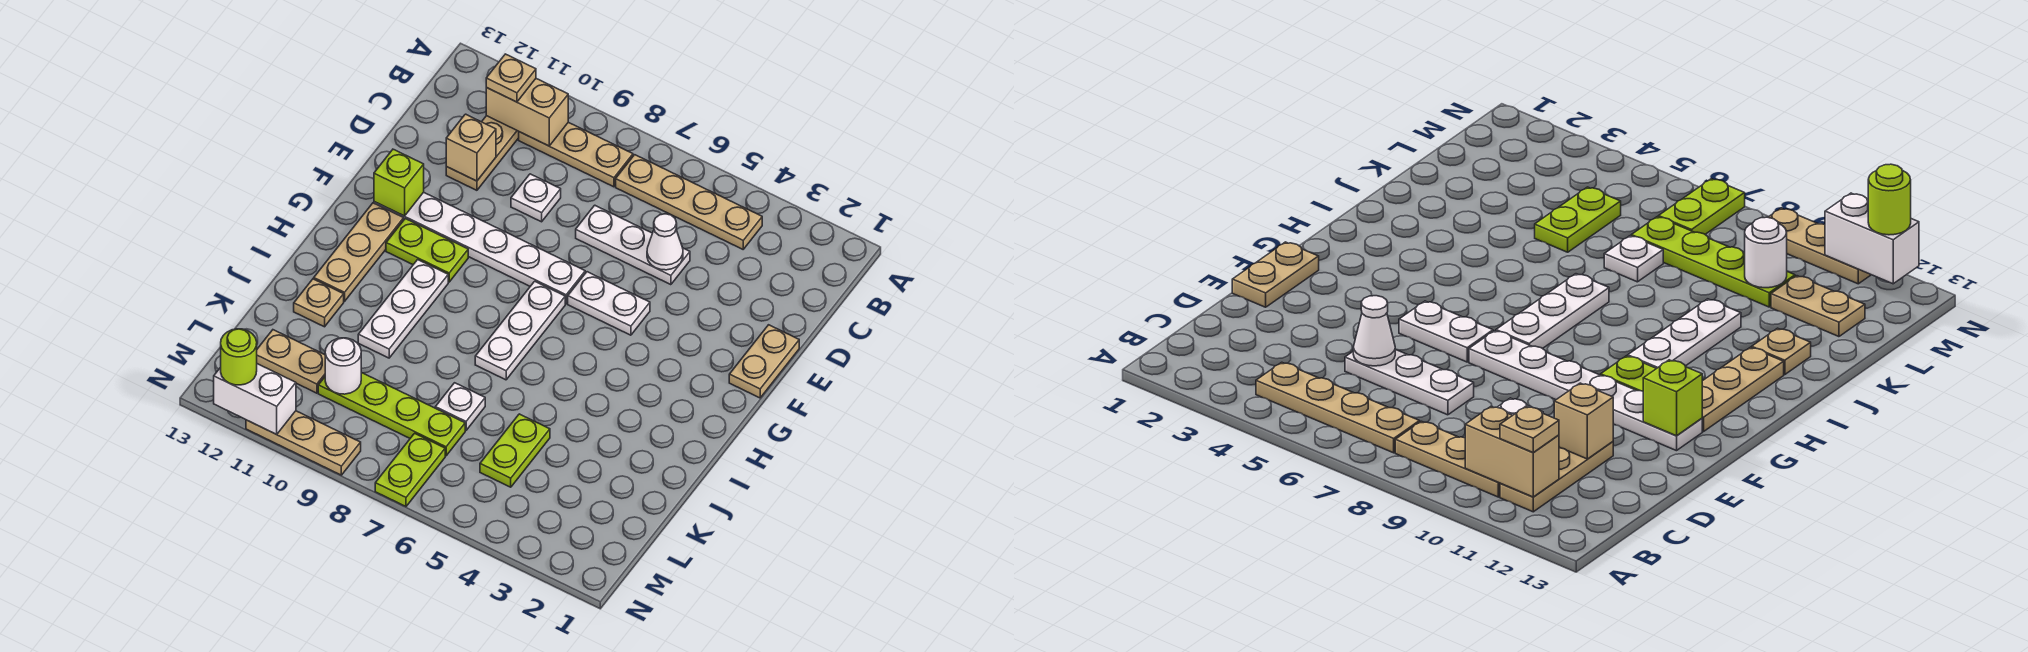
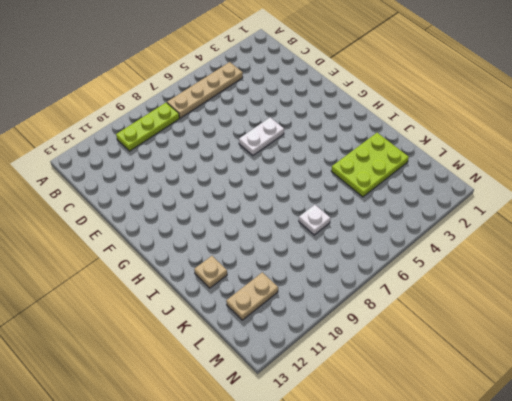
lime 1x3 plate [116,103,179,151] -> tan 1x3 plate [519,122,633,187]
lime 2x3 plate [331,133,409,197] -> none
none -> tan 1x3 plate [446,116,519,190]
none -> white 1x3 plate [576,205,690,285]
none -> white 1x1 plate [511,174,561,222]

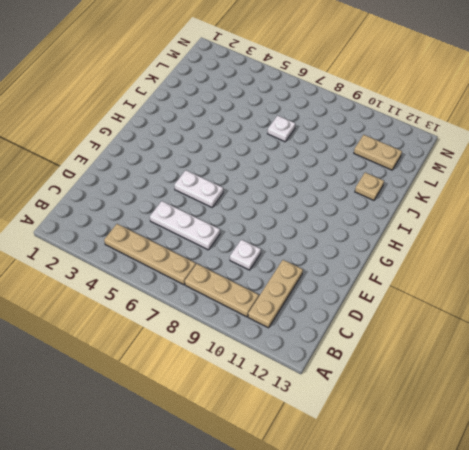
none -> tan 1x2 plate [729,325,799,398]
none -> white 1x6 plate [374,192,585,304]
none -> white 1x3 plate [475,281,565,380]

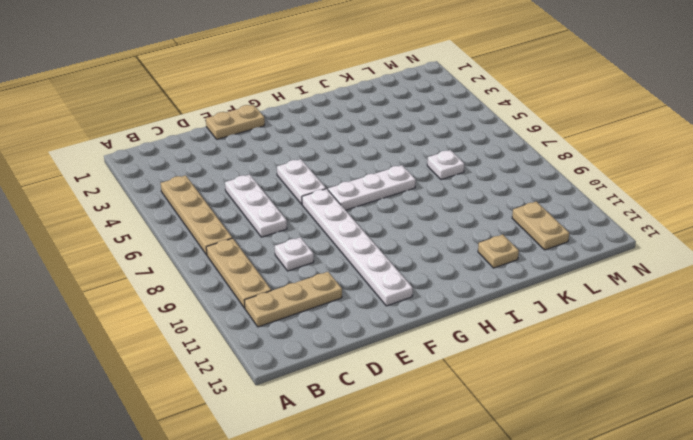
none -> lime 1x2 plate [386,219,468,282]
none -> tan 1x3 plate [314,203,404,301]
none -> white 1x3 plate [358,260,448,358]

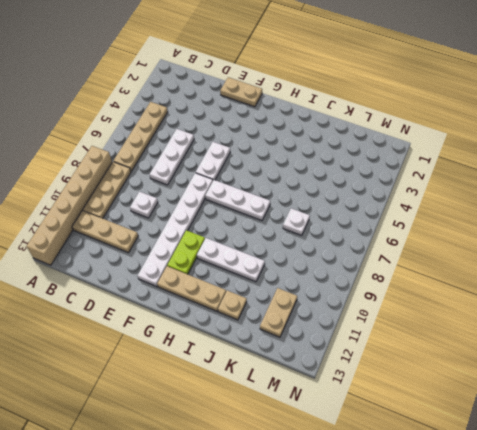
tan 1x6 brick [27,146,112,265] -> none
none -> lime 1x2 plate [480,414,550,487]
none -> lime 1x4 plate [318,372,465,456]
none -> lime 1x2 plate [375,433,445,506]

